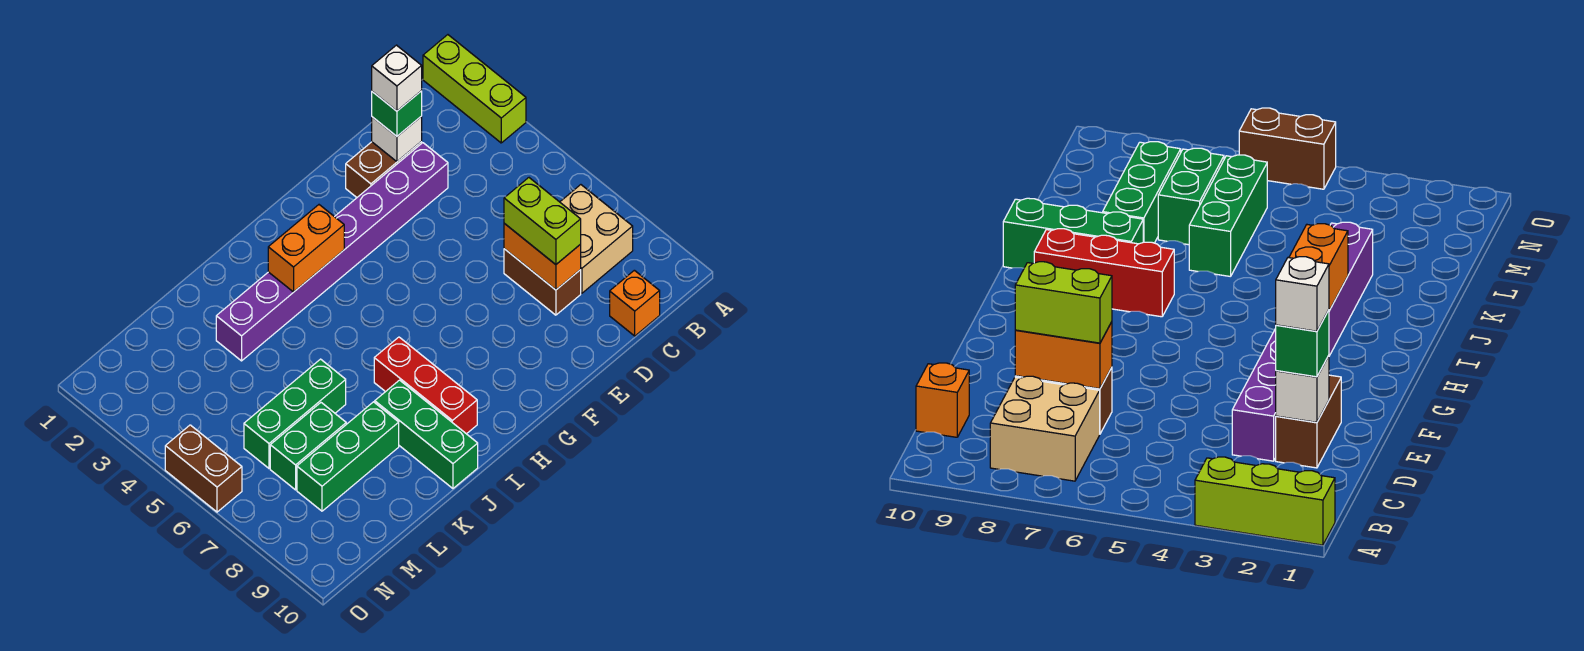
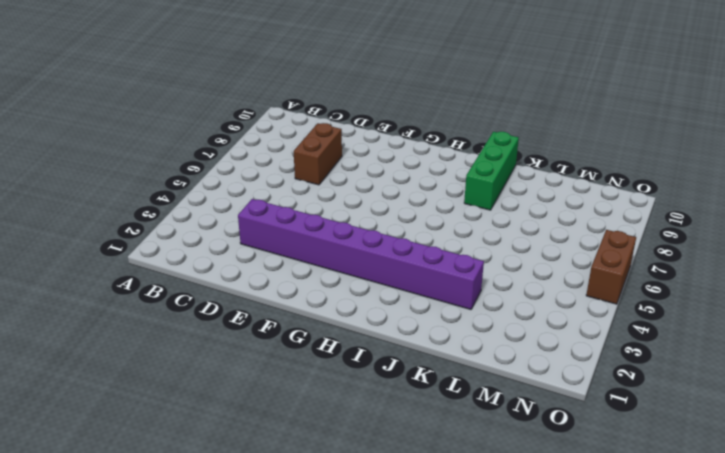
none -> lime 1x3 brick [423,35,526,143]
none -> tan 2x2 brick [560,185,633,293]
none -> orange 1x1 brick [610,270,660,336]

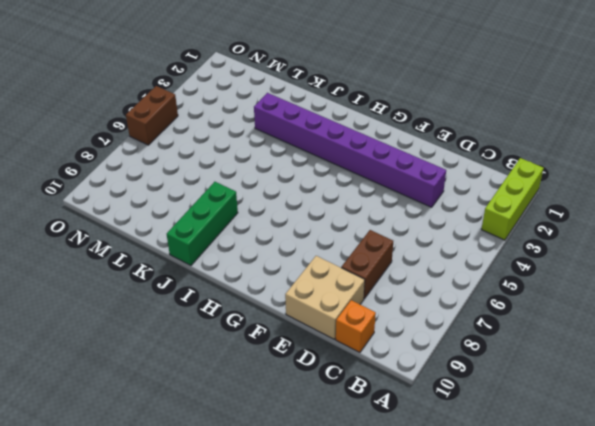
tan 2x2 brick [285,256,365,339] -> tan 2x2 brick moved to [560,185,633,293]
none -> brown 1x2 brick [346,142,422,197]
none -> red 1x3 brick [374,337,477,434]
none -> green 1x3 brick [244,359,346,468]

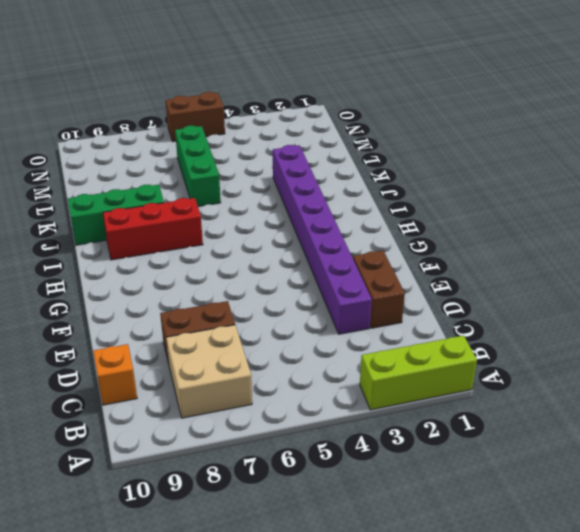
none -> green 1x3 brick [297,402,399,511]
none -> green 1x2 brick [270,403,346,490]
none -> white 1x1 brick [372,116,422,162]

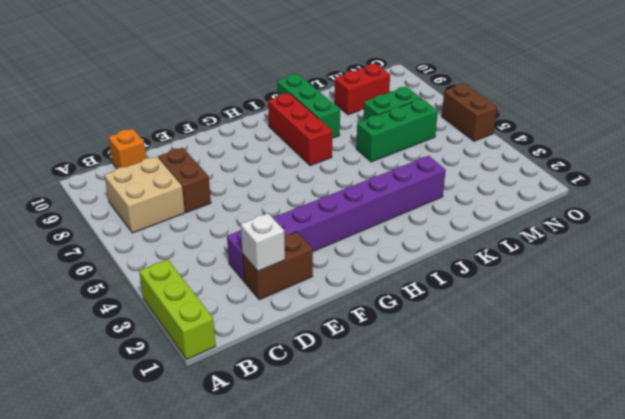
red 1x2 brick [334,64,390,115] -> none
none -> green 1x3 brick [297,402,399,511]
none -> orange 1x2 brick [504,224,581,290]
none -> orange 1x2 brick [268,205,344,292]

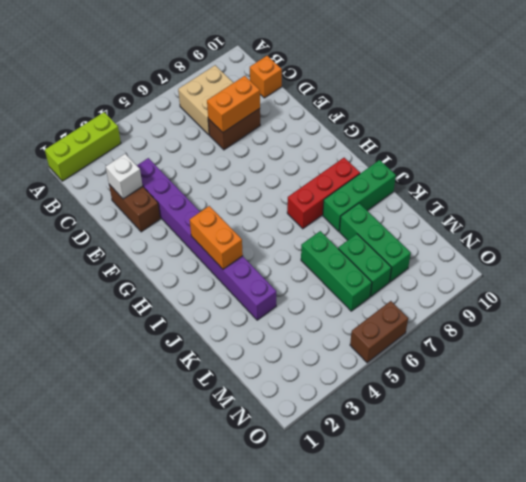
none -> green 1x1 brick [372,91,422,136]
none -> lime 1x2 brick [504,178,581,265]
none -> white 1x1 brick [372,45,422,111]

